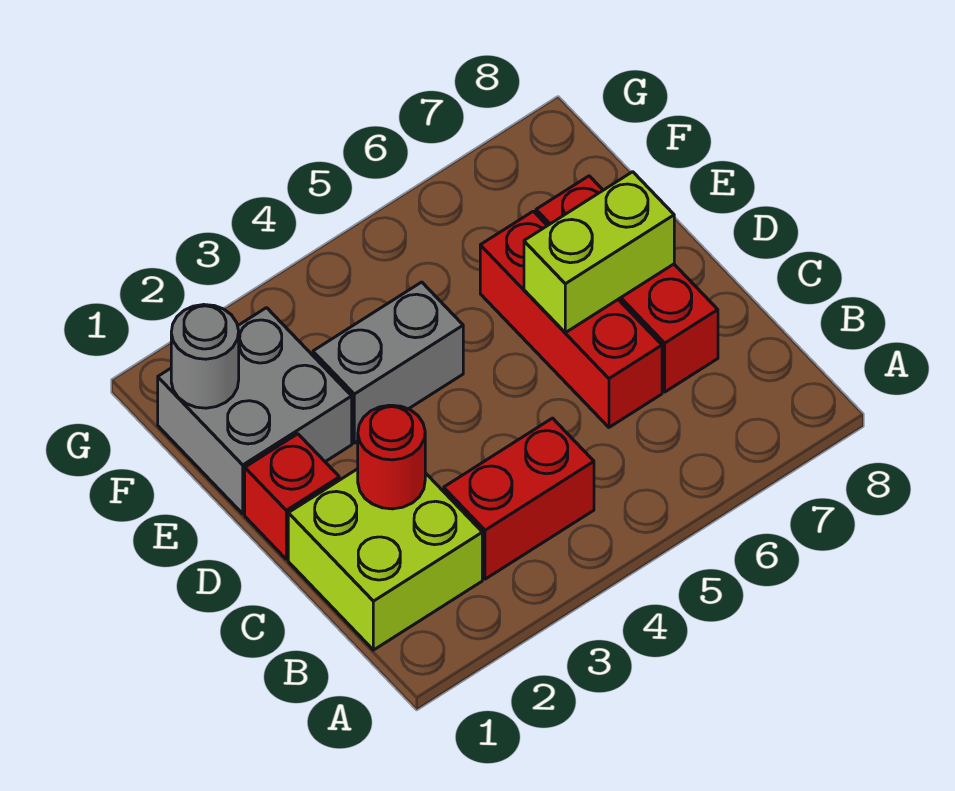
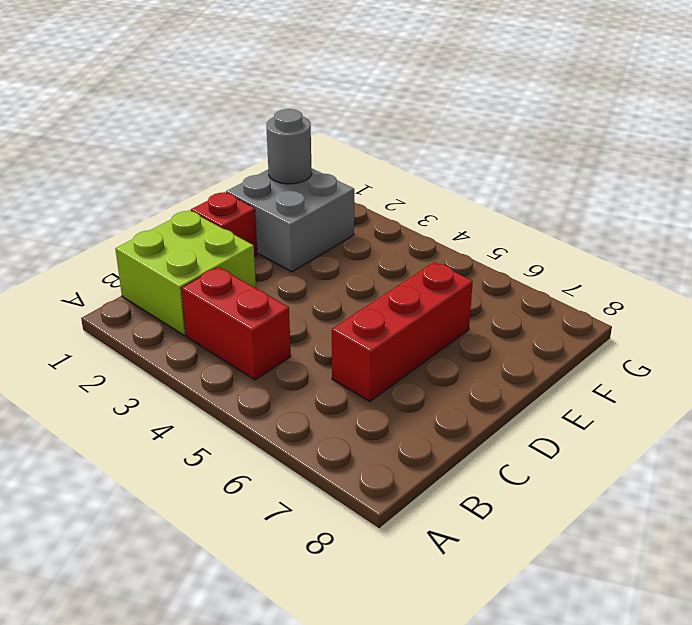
none -> red 1x3 brick [536,176,718,392]
none -> grey 1x2 brick [313,282,463,443]

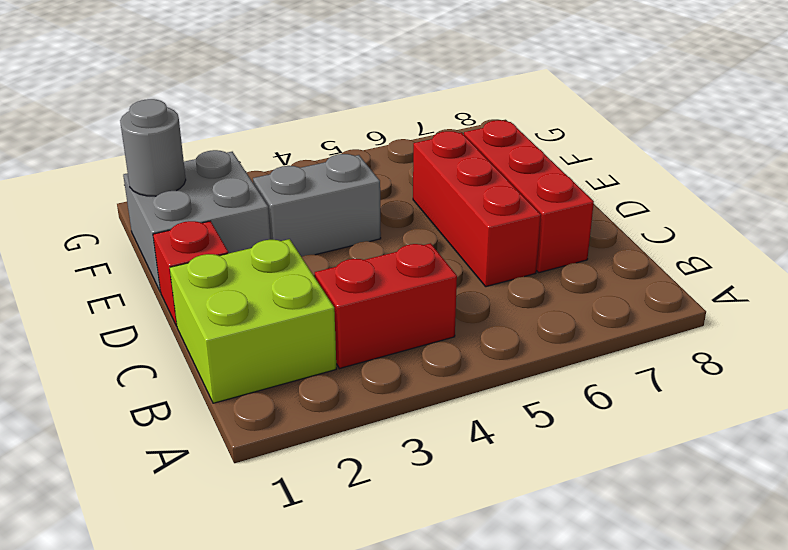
none -> red 1x1 round brick [358,405,425,509]
none -> lime 1x2 brick [524,172,674,333]

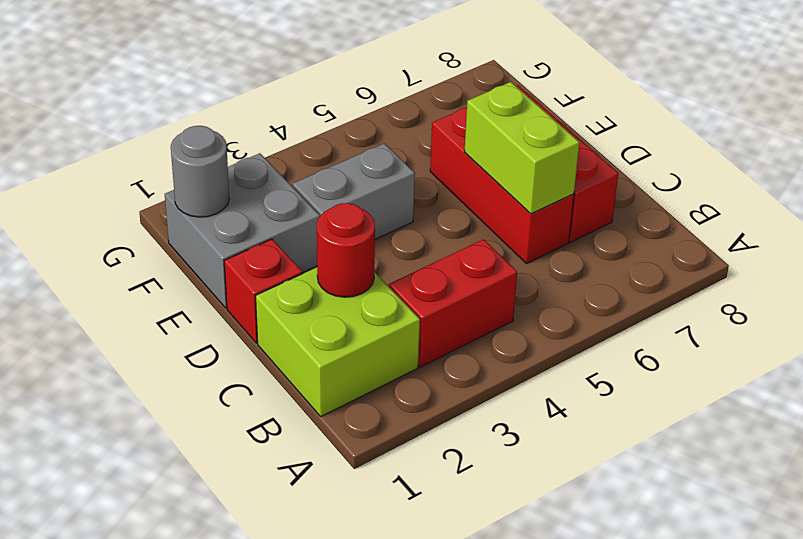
lime 1x2 brick [465,82,580,214] -> lime 1x2 brick turned to [524,172,674,333]

